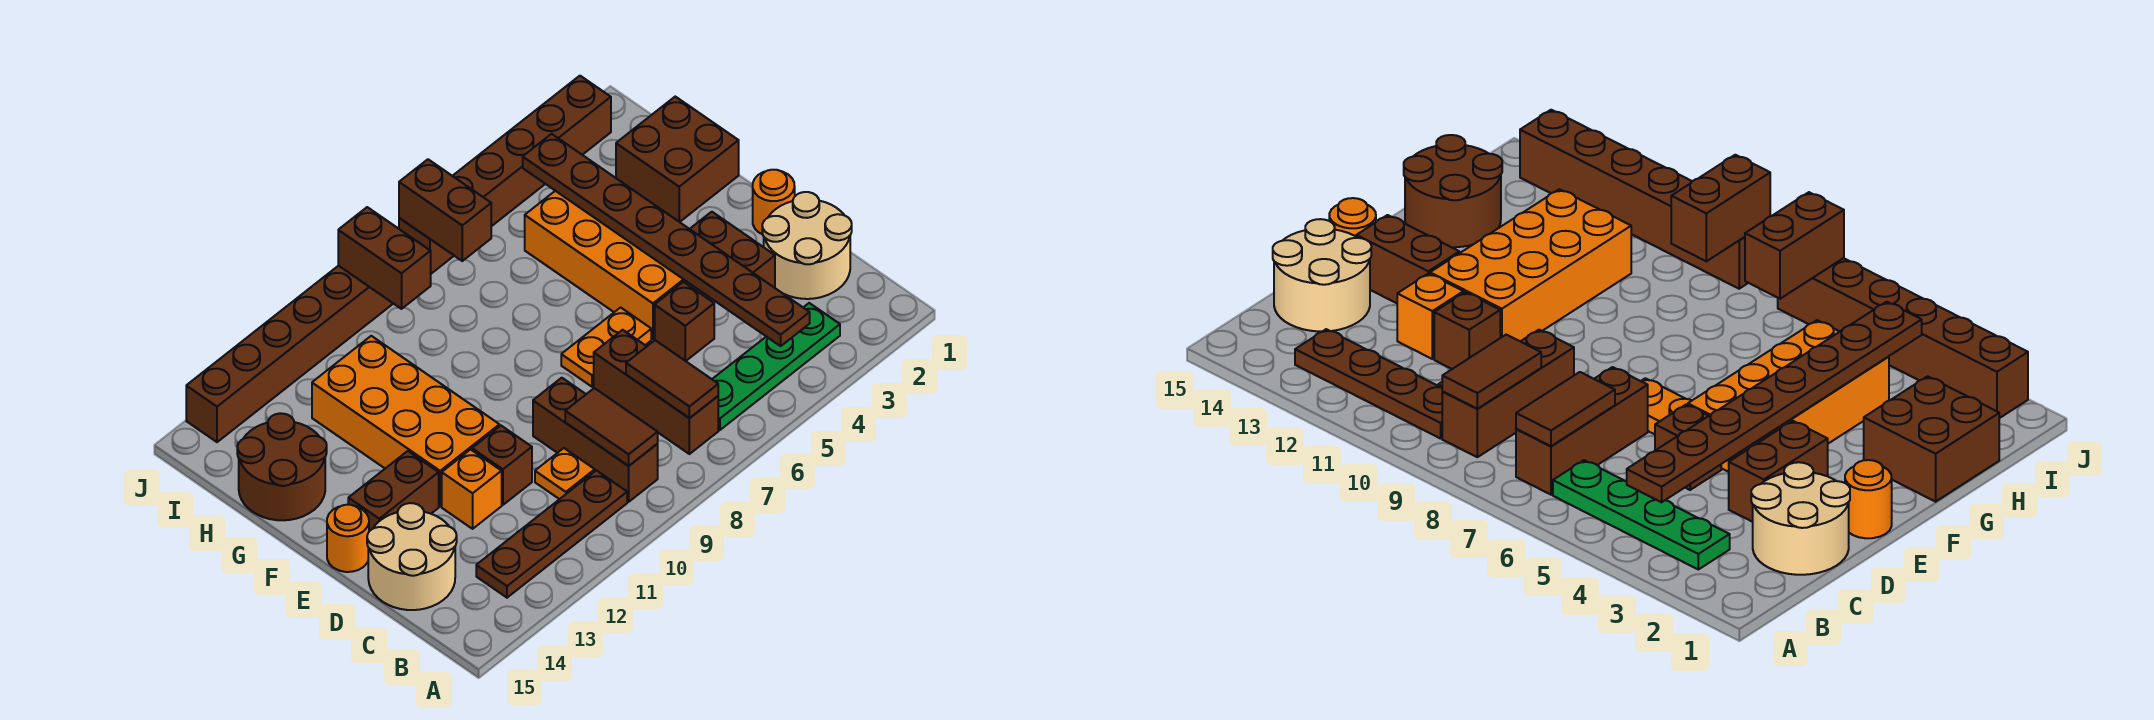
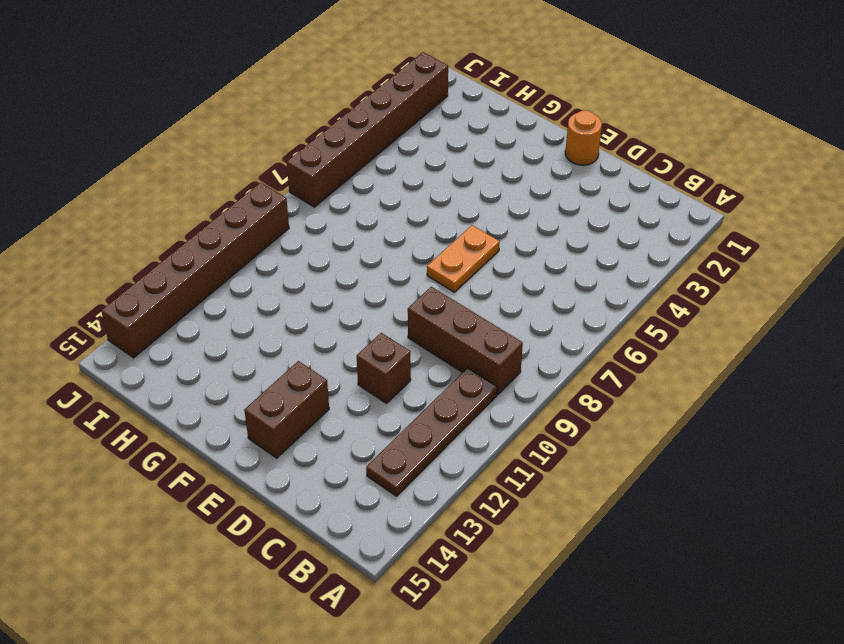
none -> green 1x4 plate [712,303,840,430]
none -> brown 1x3 brick [594,330,718,454]
none -> tan 2x2 round brick [762,192,852,299]

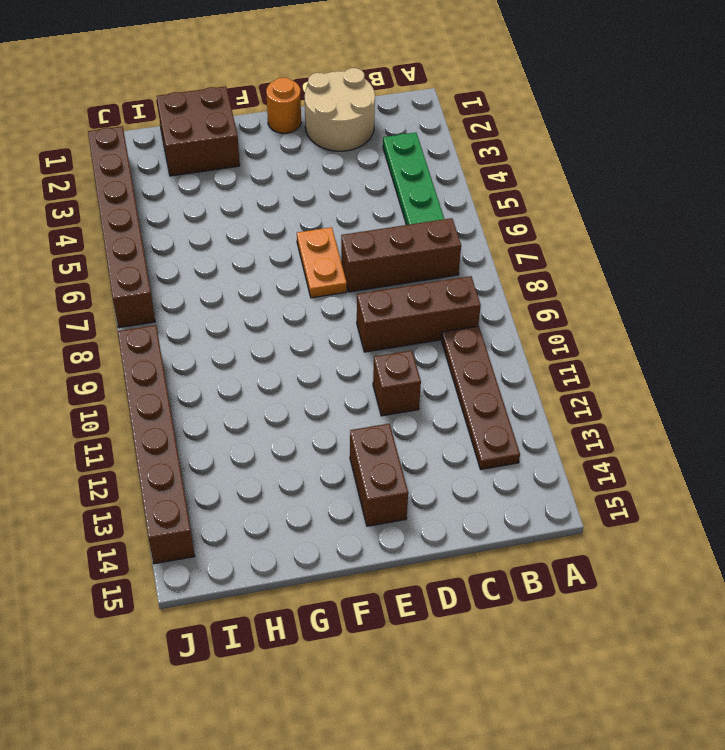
none -> orange 1x1 plate [535,448,595,499]
none -> tan 2x2 round brick [367,503,457,610]
none -> brown 1x2 brick [690,212,775,288]

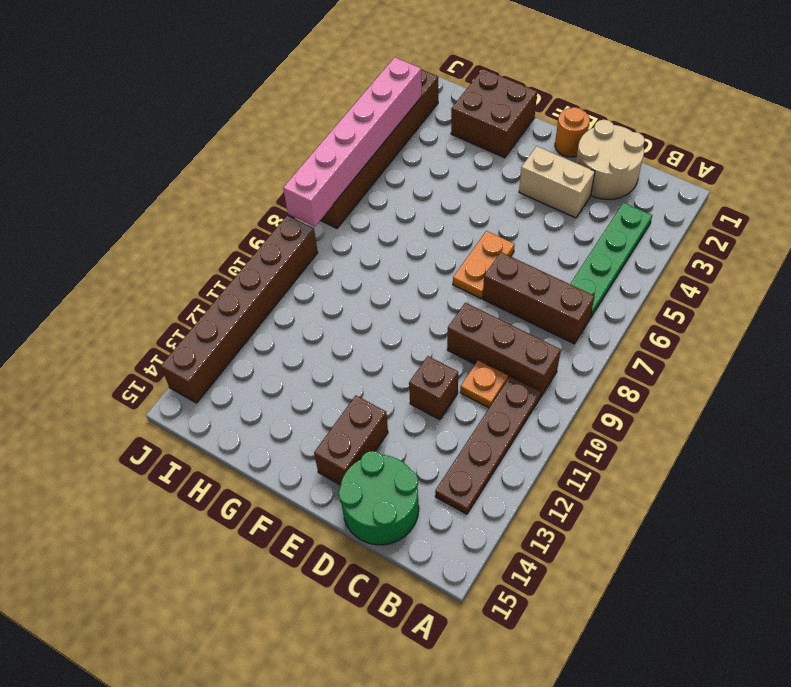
green 2x2 round brick [338,451,419,545] -> tan 2x2 round brick [367,503,457,610]
tan 1x2 brick [519,146,595,218] -> brown 1x2 brick [690,212,775,288]
pink 1x6 brick [283,57,422,227] -> brown 1x2 brick [399,159,491,261]
none -> brown 1x1 brick [655,282,714,361]
none -> orange 1x1 brick [442,449,502,529]
none -> orange 2x4 brick [525,191,707,339]

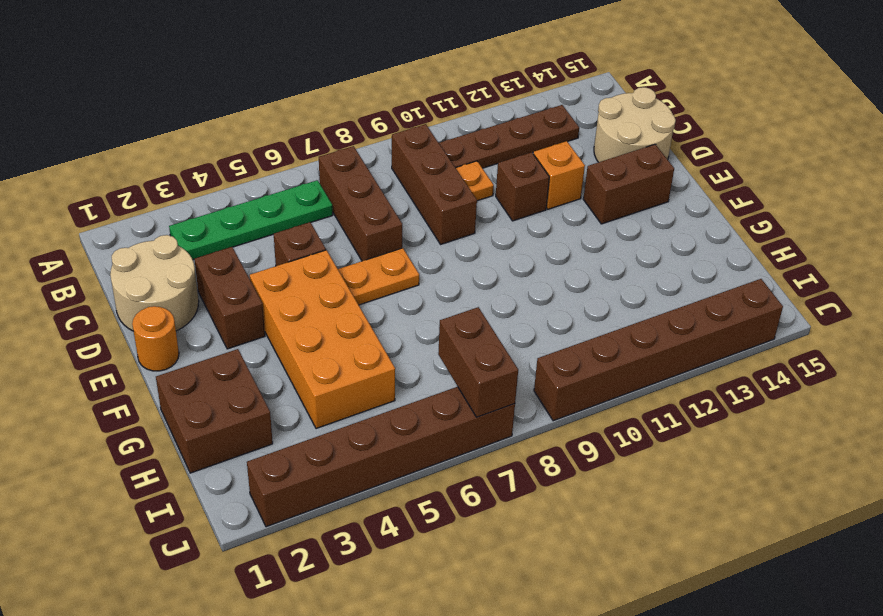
none -> orange 2x4 brick [312,336,499,506]
none -> orange 1x1 round brick [327,505,369,572]
none -> brown 2x2 round brick [237,413,327,520]

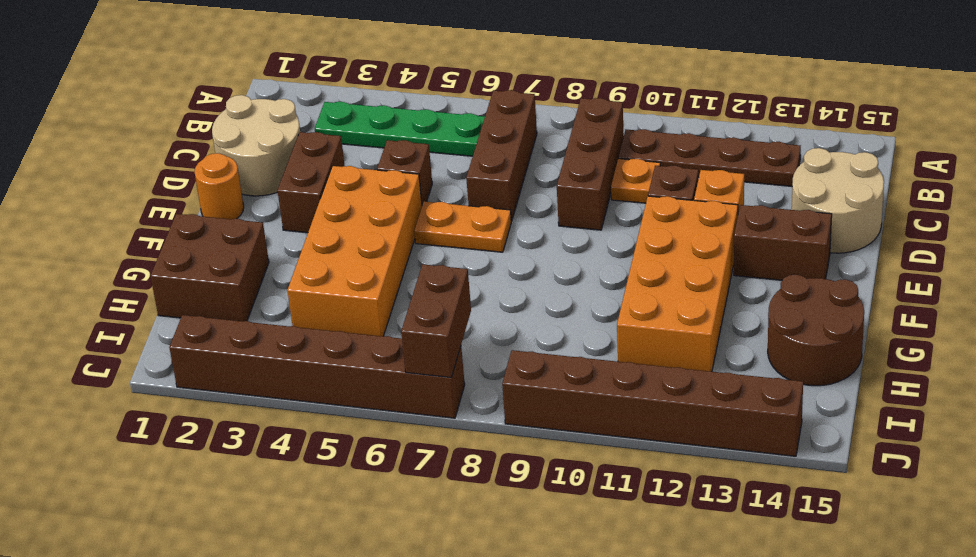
none -> orange 1x1 round brick [327,505,369,572]
none -> brown 1x8 plate [523,134,810,346]
none -> brown 1x2 tile [626,340,718,418]

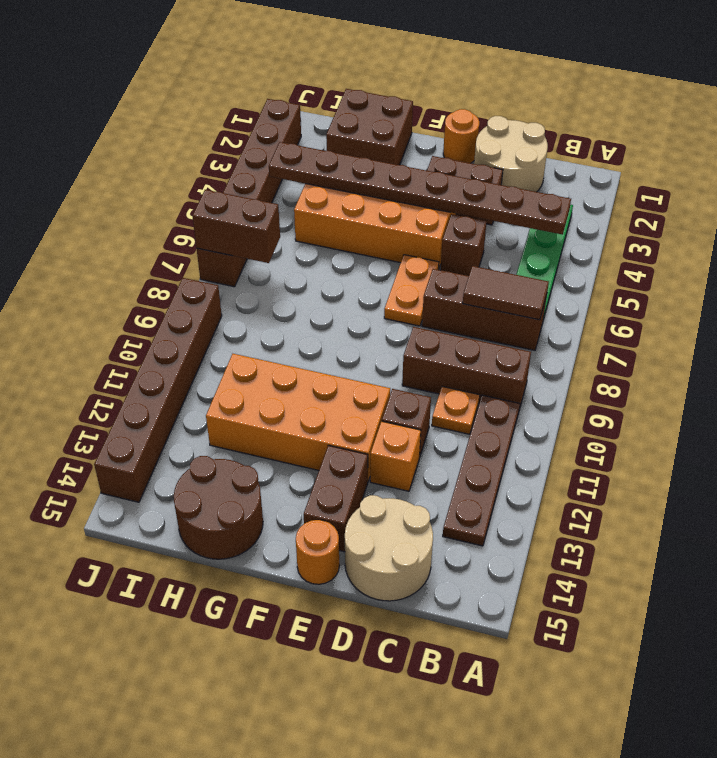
none -> brown 1x2 tile [565,388,658,466]
none -> brown 1x2 brick [338,207,431,309]

